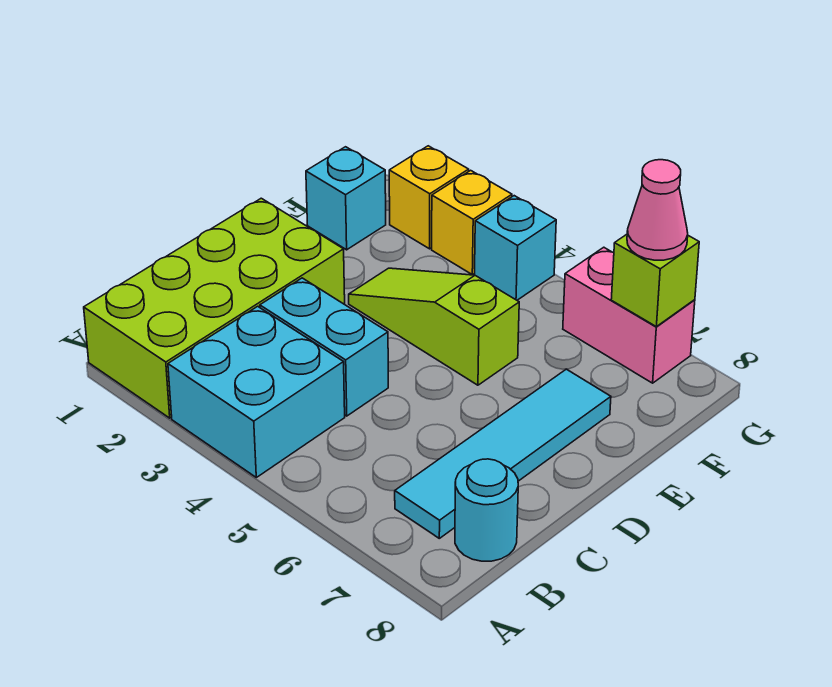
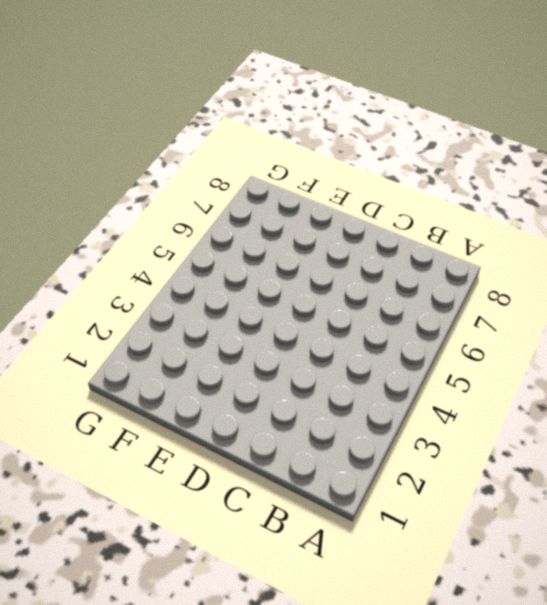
none -> lime 2x4 brick [84,198,345,418]
none -> cyan 2x2 brick [168,306,345,477]
none -> cyan 1x4 tile [395,369,611,538]

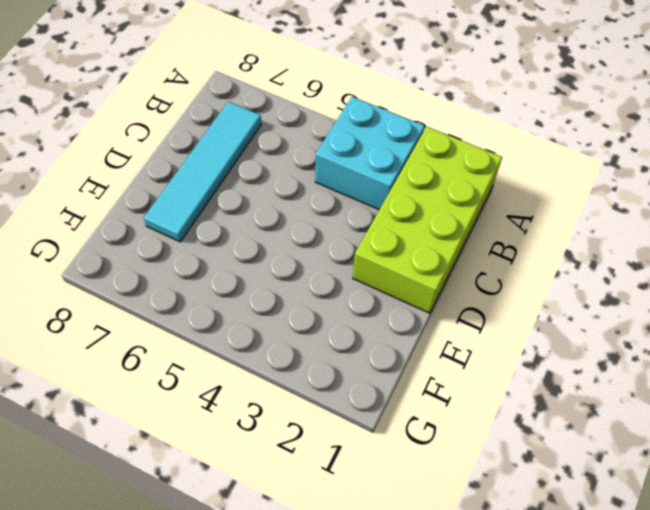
none -> cyan 1x1 round brick [455,459,518,561]
none -> cyan 1x2 brick [260,278,388,416]
none -> lime 1x3 slope [349,268,519,385]

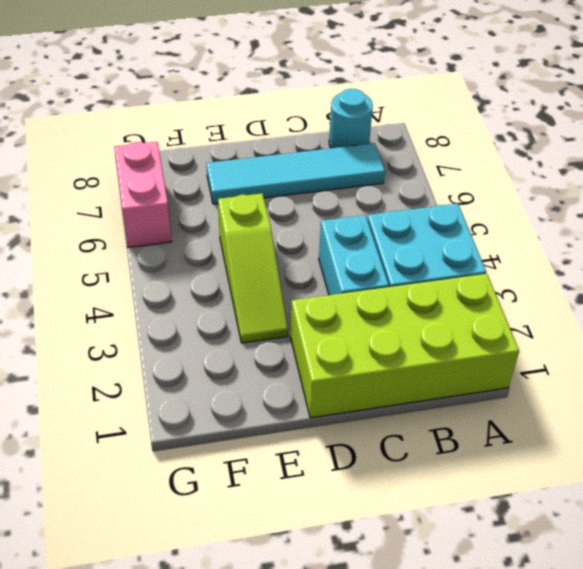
none -> cyan 1x1 brick [306,147,386,250]
none -> yellow 1x1 brick [389,146,469,249]
none -> yellow 1x1 brick [432,170,512,275]

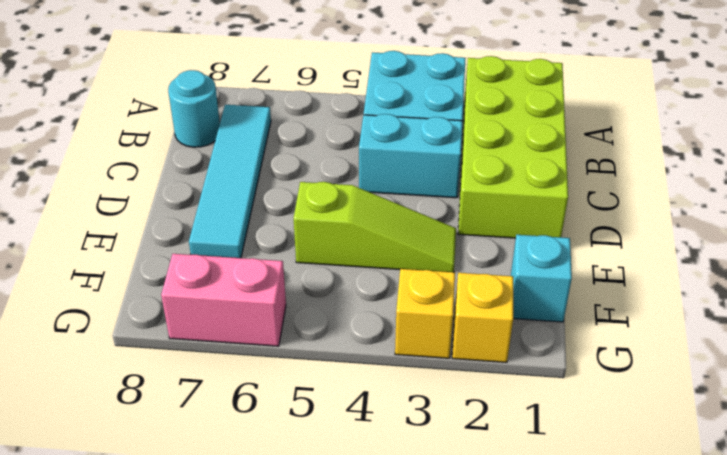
none -> cyan 1x1 brick [475,196,556,300]
none -> lime 1x1 brick [611,234,699,327]
none -> pink 1x1 cone [627,160,688,260]

